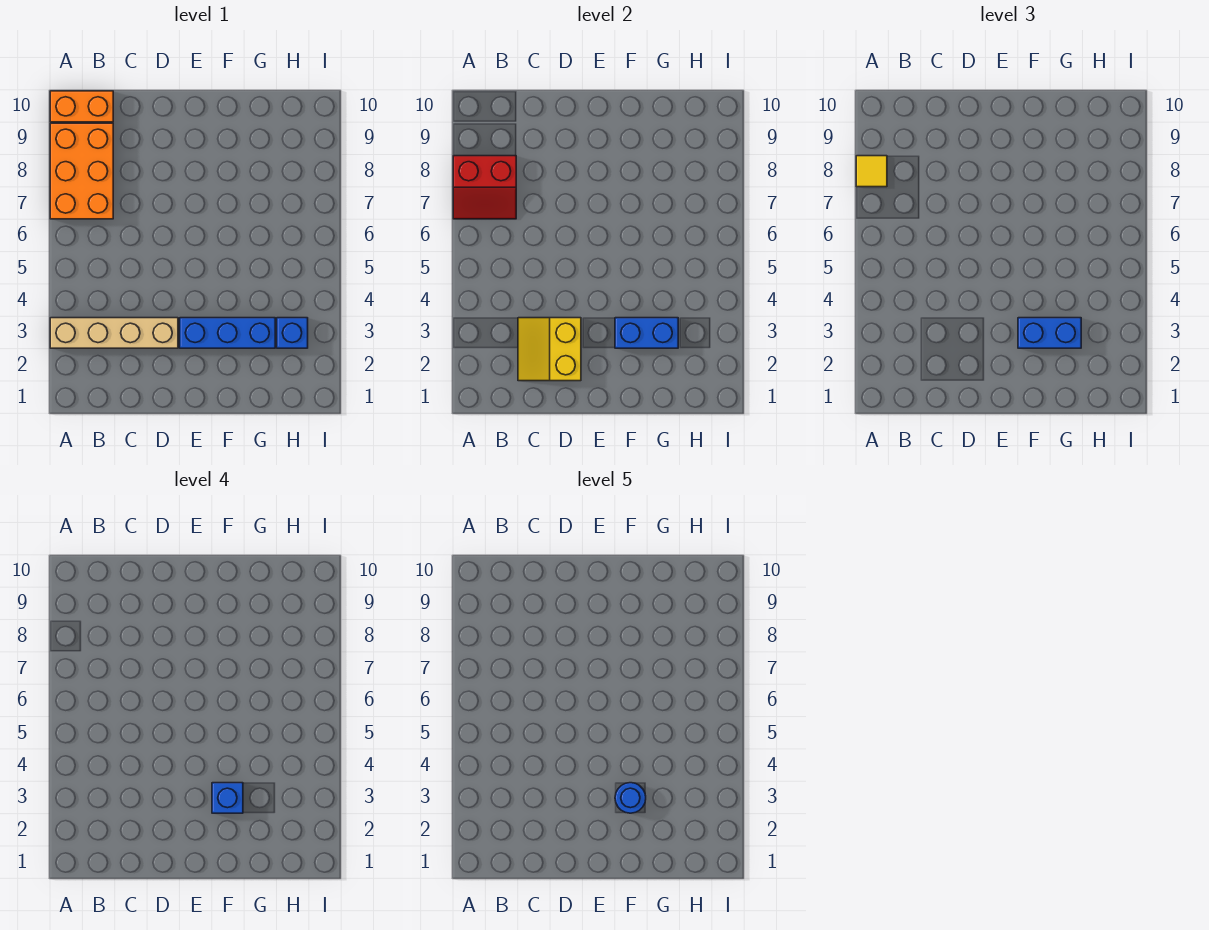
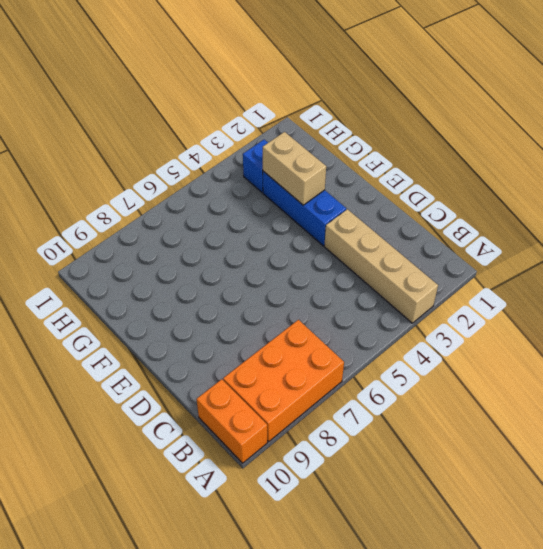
tan 1x2 brick [263,132,326,205] -> blue 1x2 brick [615,318,678,348]
none -> red 2x2 slope [453,156,516,219]
none -> yellow 2x2 slope [518,318,581,381]
none -> yellow 1x1 tile [856,156,887,187]

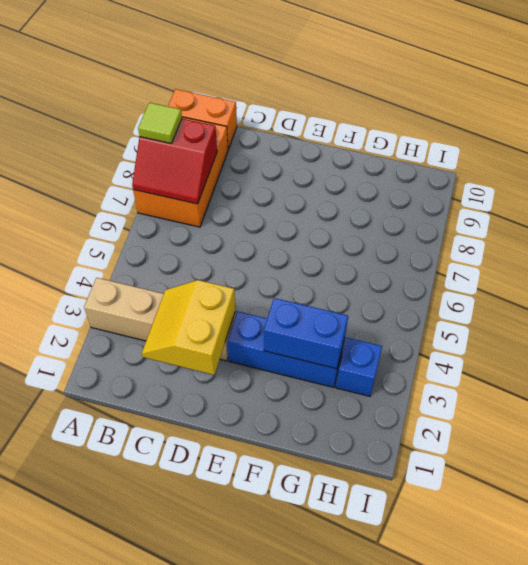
lime 1x1 tile [138,103,182,144] -> yellow 1x1 tile [856,156,887,187]
none -> blue 1x2 brick [1018,318,1081,348]
none -> blue 1x1 brick [212,783,243,813]
none -> blue 1x1 round brick [615,783,646,813]

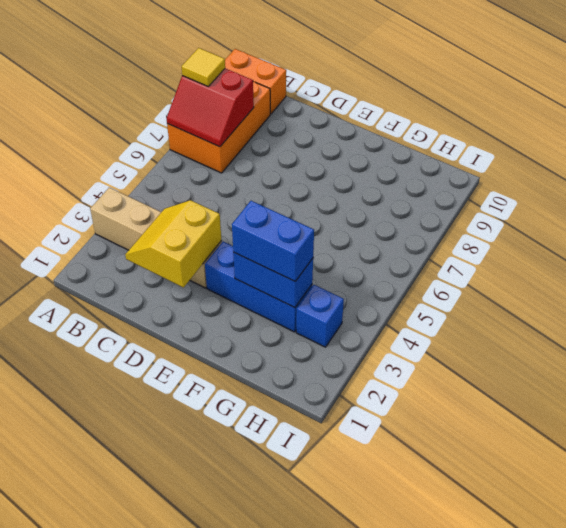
none -> blue 1x1 brick [212,783,243,813]
none -> blue 1x1 round brick [615,783,646,813]

